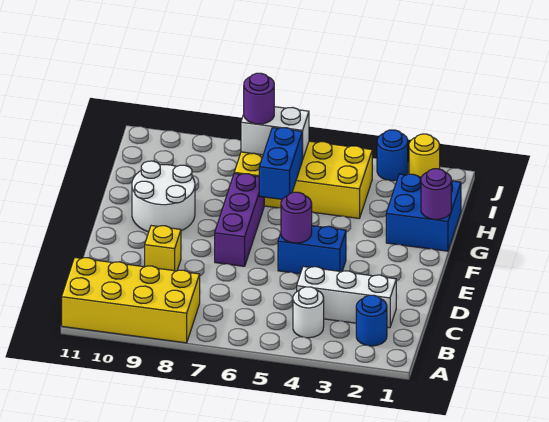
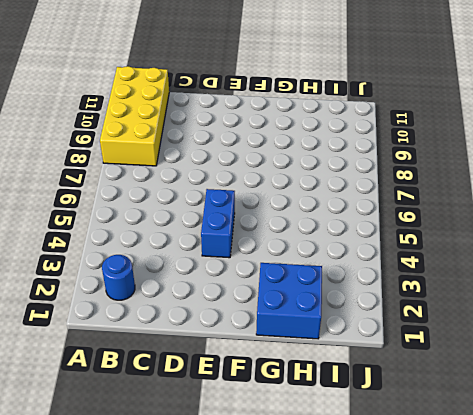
none -> white 1x1 round brick [293,287,324,338]
none -> white 1x3 brick [297,267,396,328]
none -> yellow 1x1 brick [145,226,181,271]

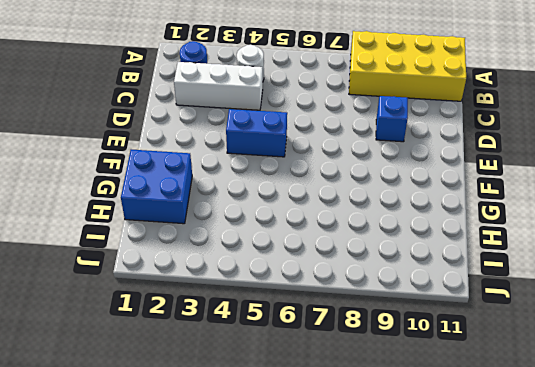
blue 1x1 brick [376,96,408,142] -> yellow 1x1 brick [145,226,181,271]
none -> purple 1x3 brick [215,173,264,266]
none -> white 2x2 round brick [132,161,195,232]
none -> yellow 2x4 brick [234,141,372,218]

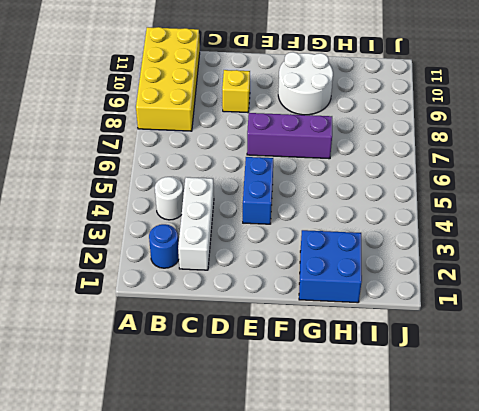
none -> yellow 2x4 brick [234,141,372,218]
none -> yellow 1x1 round brick [409,134,440,177]
none -> blue 1x1 round brick [377,130,408,181]

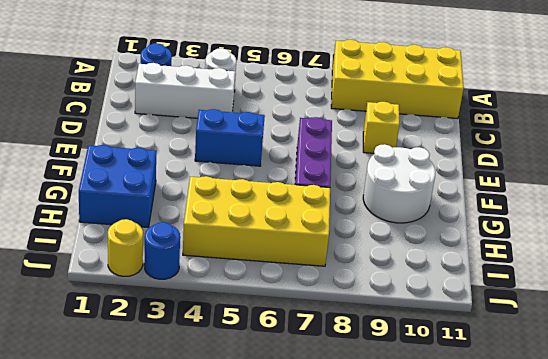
none -> purple 1x1 round brick [281,192,312,243]
none -> purple 1x1 round brick [421,169,451,219]
none -> blue 1x2 brick [259,127,302,199]

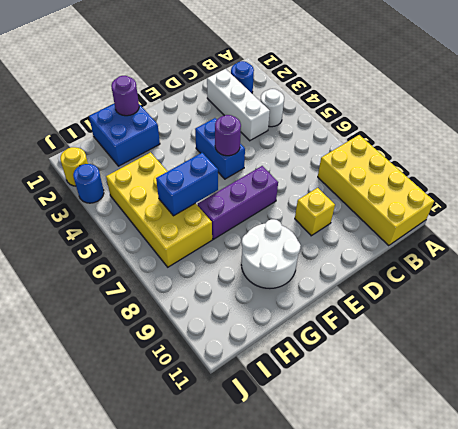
none -> white 1x2 brick [241,107,309,160]
none -> purple 1x1 round brick [244,73,274,124]

